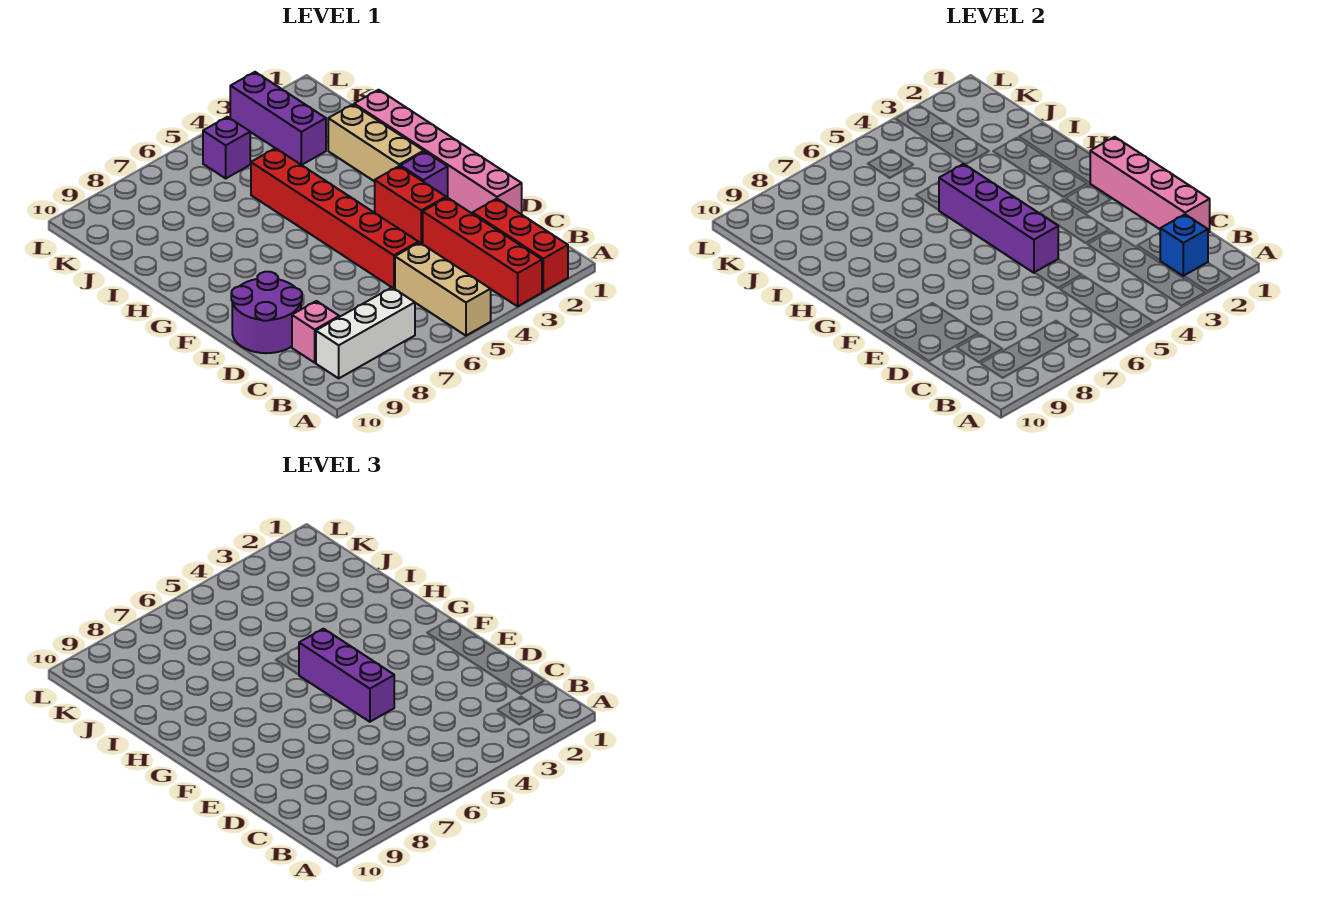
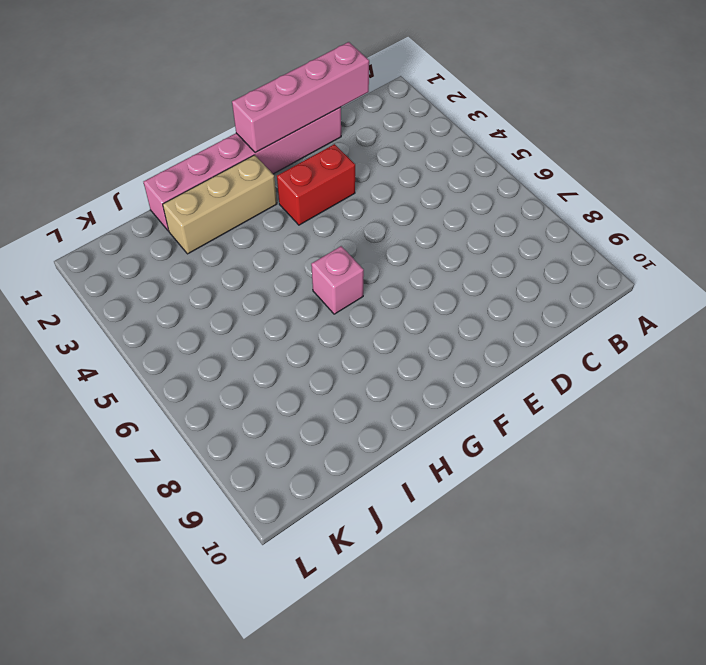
pink 1x1 brick [311,246,364,314] -> pink 1x1 brick moved to [292,301,339,363]
none -> red 1x3 brick [472,199,568,292]
none -> red 1x4 brick [423,197,542,306]
none -> tan 1x3 brick [395,242,491,336]

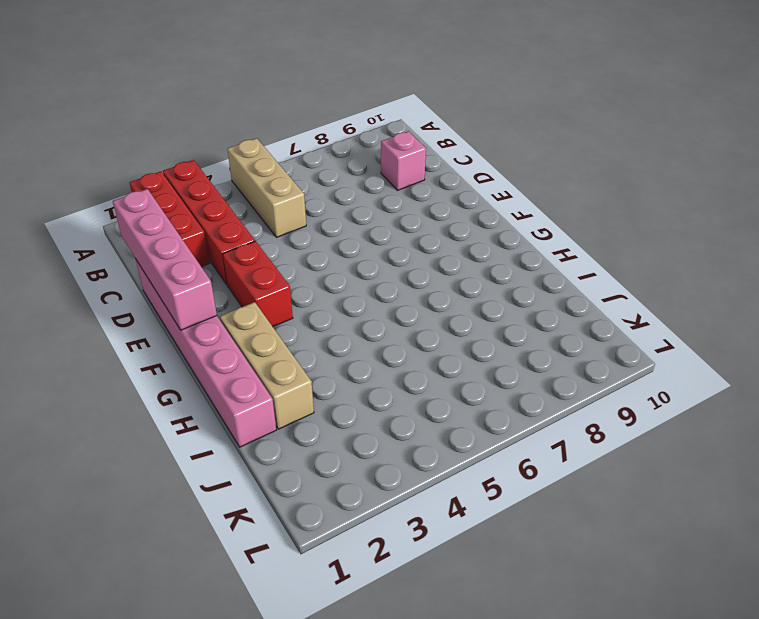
none -> white 1x3 brick [316,288,415,378]
none -> red 1x6 brick [251,148,418,288]
none -> purple 2x2 round brick [231,272,302,353]

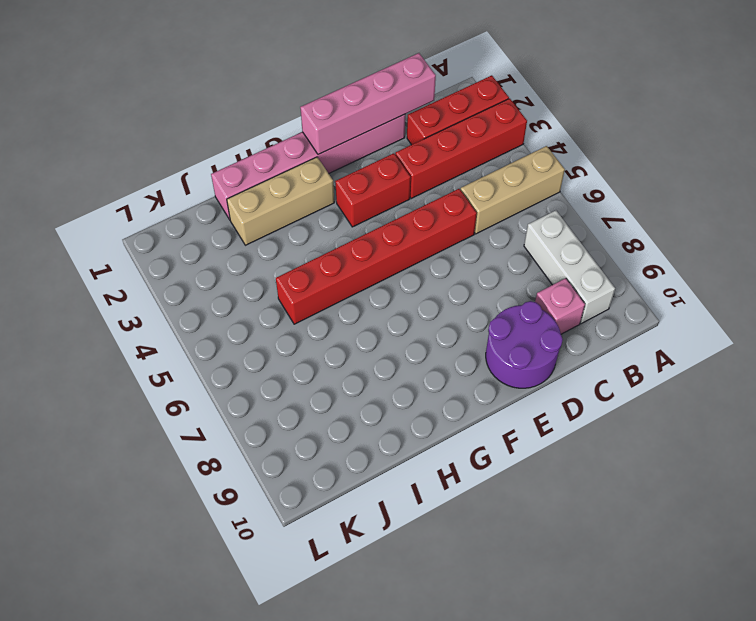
none -> purple 1x1 brick [400,152,448,198]
none -> purple 1x3 brick [230,72,326,165]
none -> purple 1x1 brick [203,117,250,178]

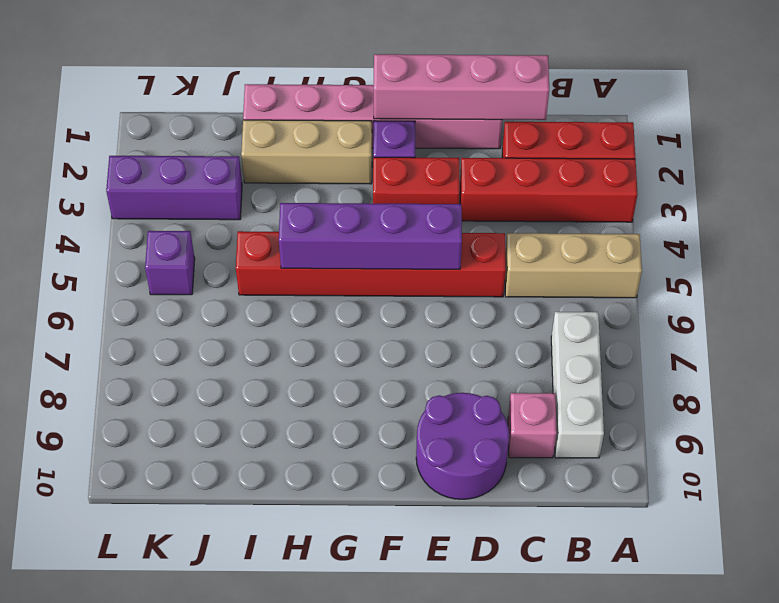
none -> blue 1x1 brick [1160,214,1208,276]
none -> purple 1x3 brick [299,629,394,722]

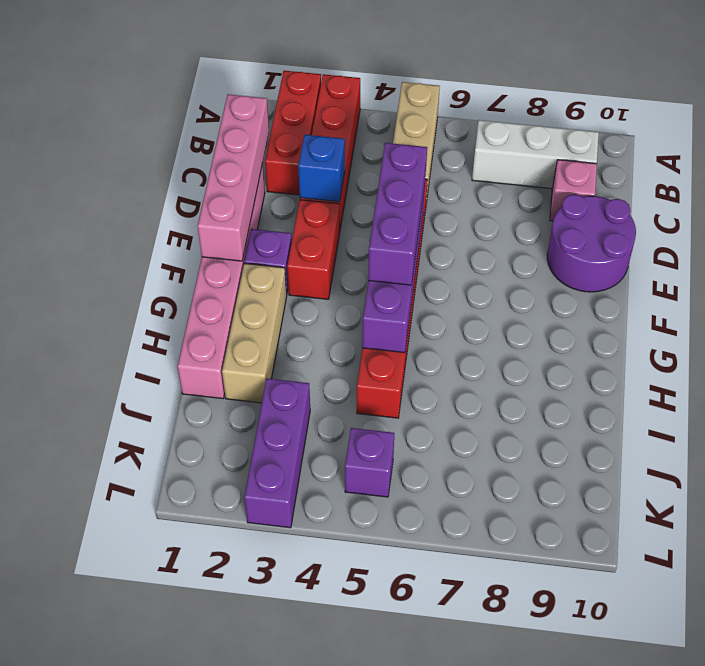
blue 1x1 brick [298,135,345,202] -> blue 1x1 brick moved to [1160,214,1208,276]

